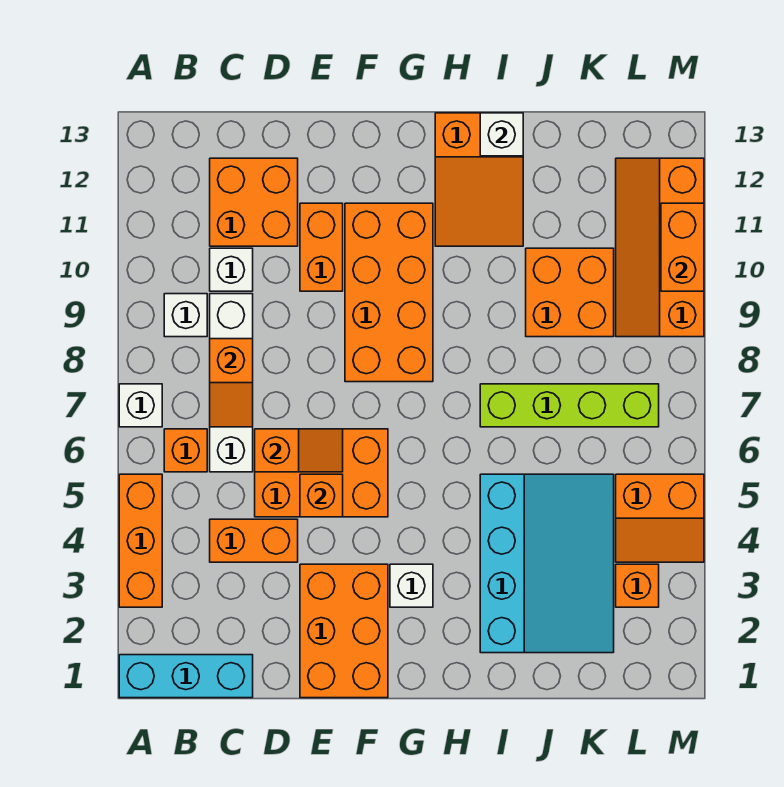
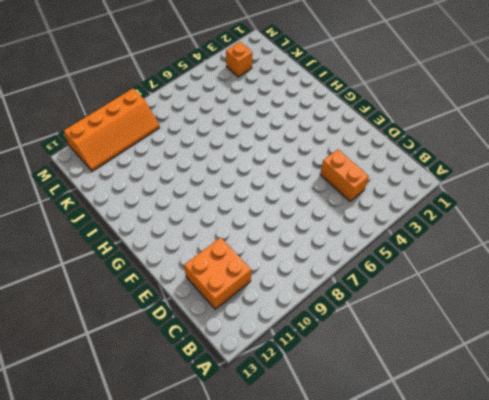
none -> cyan 1x3 brick [119,655,253,698]
none -> orange 1x3 brick [119,474,162,607]
none -> white 1x1 brick [119,384,162,427]

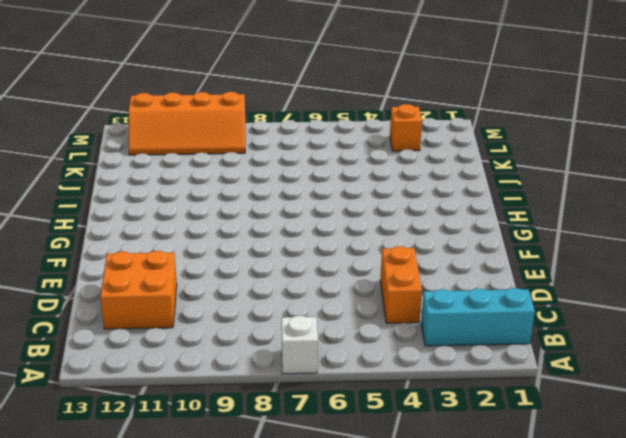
cyan 1x3 brick [421,288,535,346] -> cyan 1x3 brick turned to [119,655,253,698]
none -> orange 1x3 brick [119,474,162,607]
none -> orange 1x1 brick [164,429,207,472]
none -> white 1x1 brick [164,294,207,337]

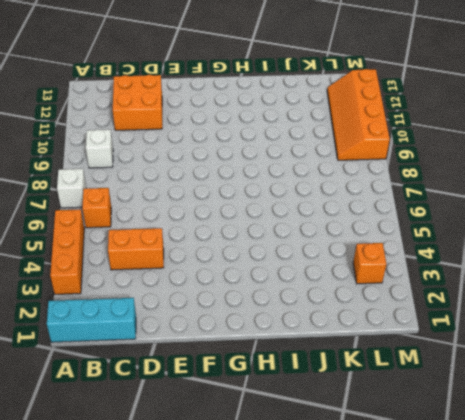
none -> white 1x4 brick [210,294,253,472]
none -> white 1x1 brick [210,248,253,291]
none -> orange 2x3 brick [255,429,388,517]

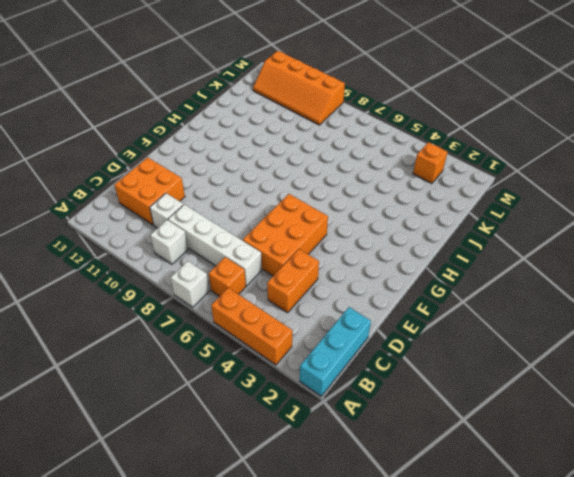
none -> orange 2x3 brick [300,564,388,698]
none -> orange 1x2 brick [300,203,343,291]
none -> orange 2x4 brick [345,203,433,382]

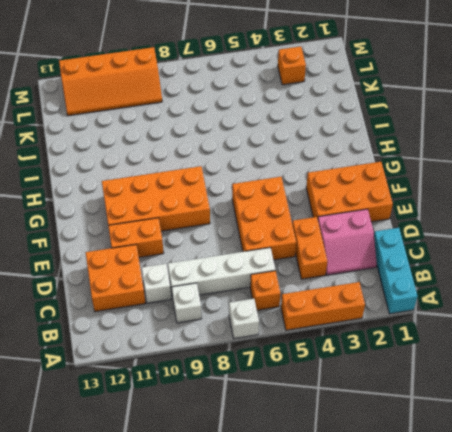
pink 2x2 slope [318,209,377,275] -> none
none -> white 1x1 brick [390,564,433,607]
none -> orange 2x3 slope [435,113,523,246]
none -> cyan 3x4 slope [480,474,614,653]

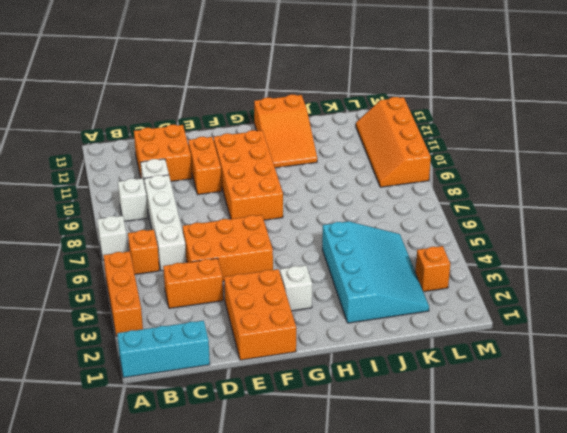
none -> lime 1x4 brick [480,384,659,427]
none -> orange 2x2 brick [526,248,614,337]
none -> orange 2x2 slope [616,474,704,562]

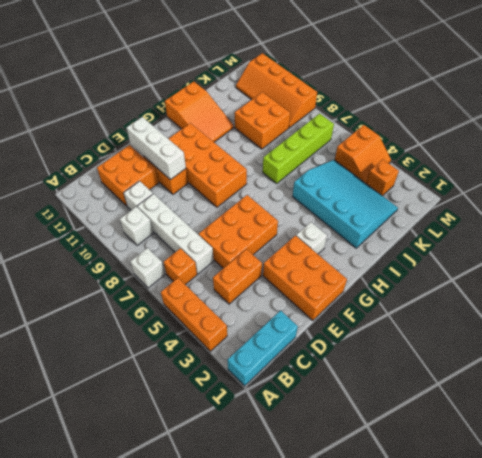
white 1x3 brick [126,117,186,180] -> none
none -> orange 1x2 slope [210,339,253,427]
none -> orange 1x2 slope [255,429,343,472]
none -> orange 1x1 brick [300,474,343,517]

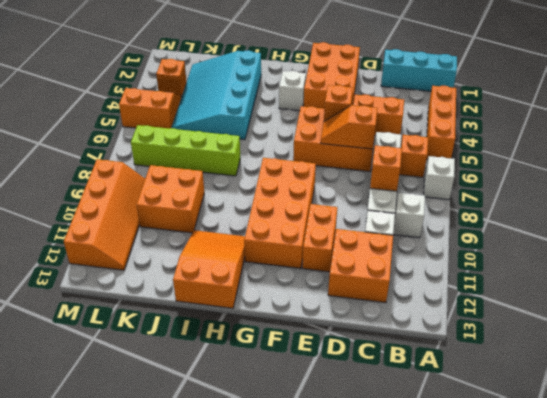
none -> white 1x1 brick [480,113,523,156]
none -> orange 1x2 brick [661,203,704,291]

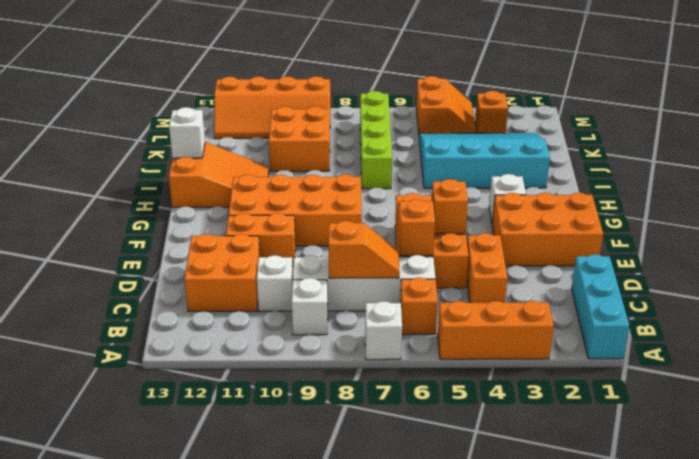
none -> orange 1x2 brick [661,203,704,291]

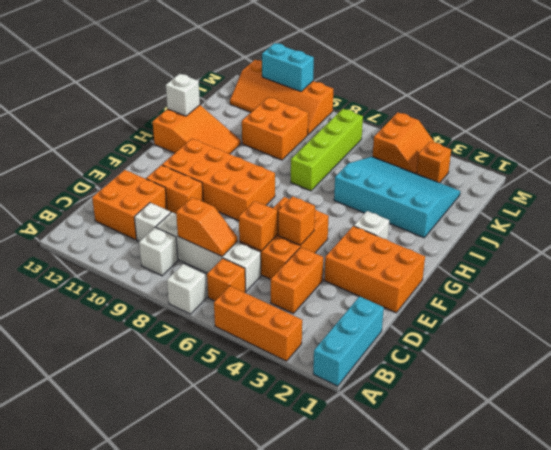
cyan 1x2 brick [262,43,314,92] -> orange 1x2 brick [661,203,704,291]

